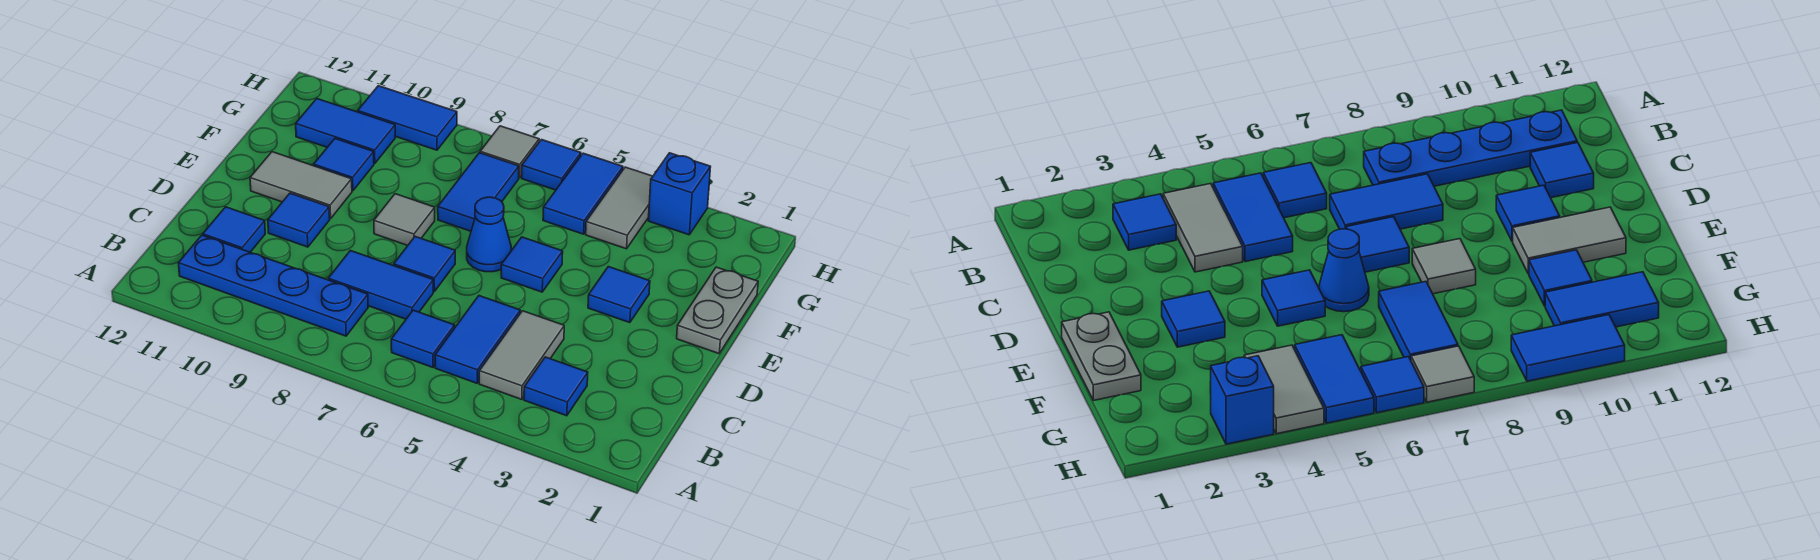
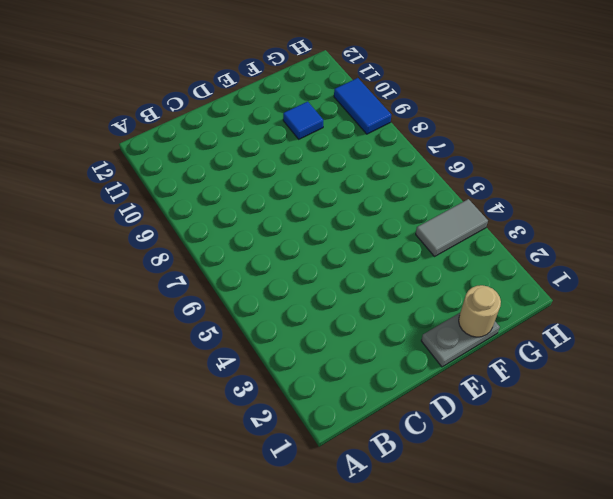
tan 1x1 round brick [459,285,501,337] -> none
none -> blue 1x1 tile [524,357,588,416]
none -> grey 1x2 tile [479,311,564,400]
none -> blue 1x2 tile [435,296,520,383]

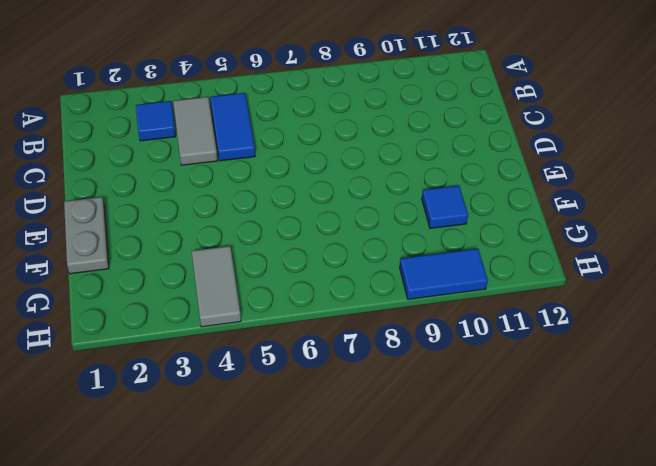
none -> blue 1x1 tile [391,310,455,367]
none -> blue 1x4 plate [178,235,368,336]
none -> blue 1x2 tile [328,251,433,319]

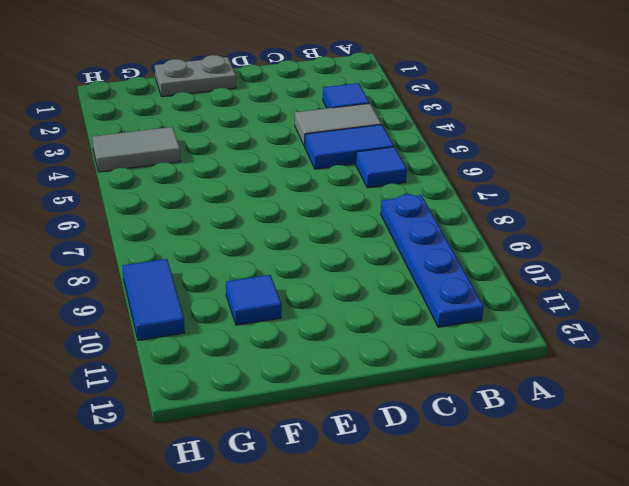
none -> blue 1x2 tile [328,251,433,319]
none -> blue 1x1 tile [203,207,265,252]
none -> blue 1x1 tile [394,236,455,292]

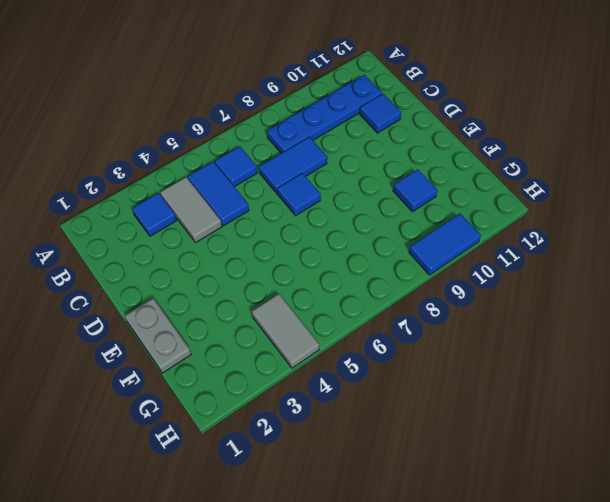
none -> blue 1x1 tile [268,193,330,247]
none -> blue 1x1 tile [588,267,650,323]
none -> blue 1x1 tile [501,237,563,292]

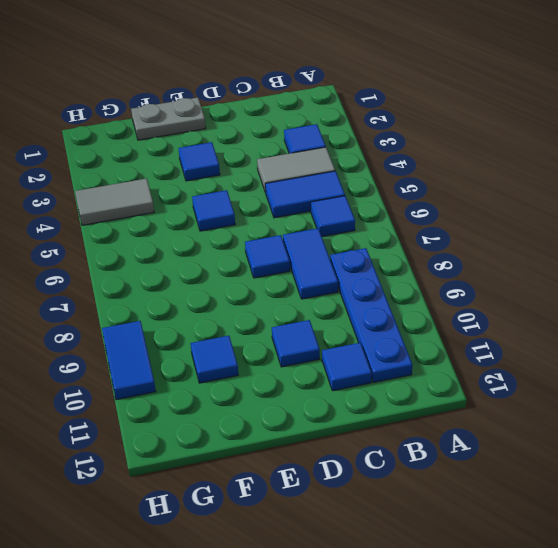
none -> blue 1x1 cone [467,197,511,272]
none -> grey 1x1 tile [374,194,435,246]
none -> grey 1x2 tile [250,152,352,219]

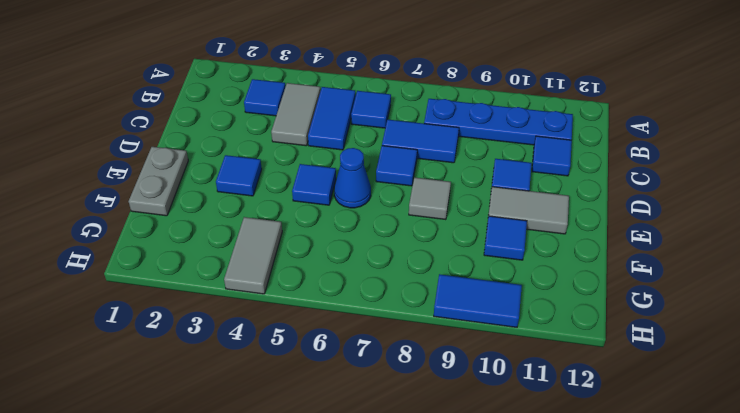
none -> blue 1x2 tile [438,153,519,231]
none -> blue 1x2 tile [543,153,623,234]
none -> blue 1x2 tile [296,99,395,164]

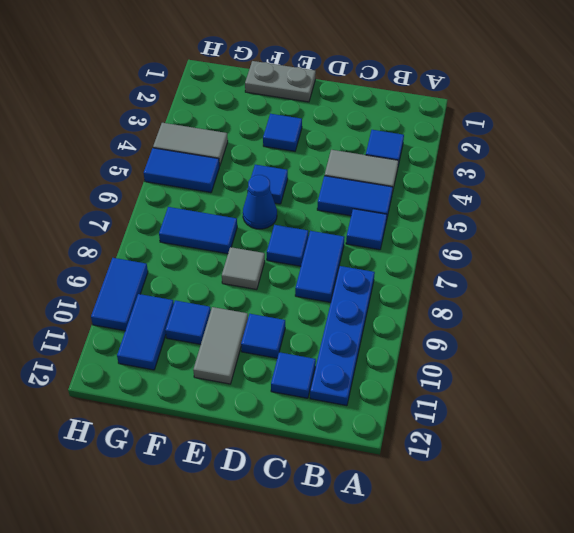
none -> blue 1x1 brick [648,153,710,235]
none -> blue 1x1 tile [522,140,581,190]
none -> grey 1x1 tile [480,126,539,178]

